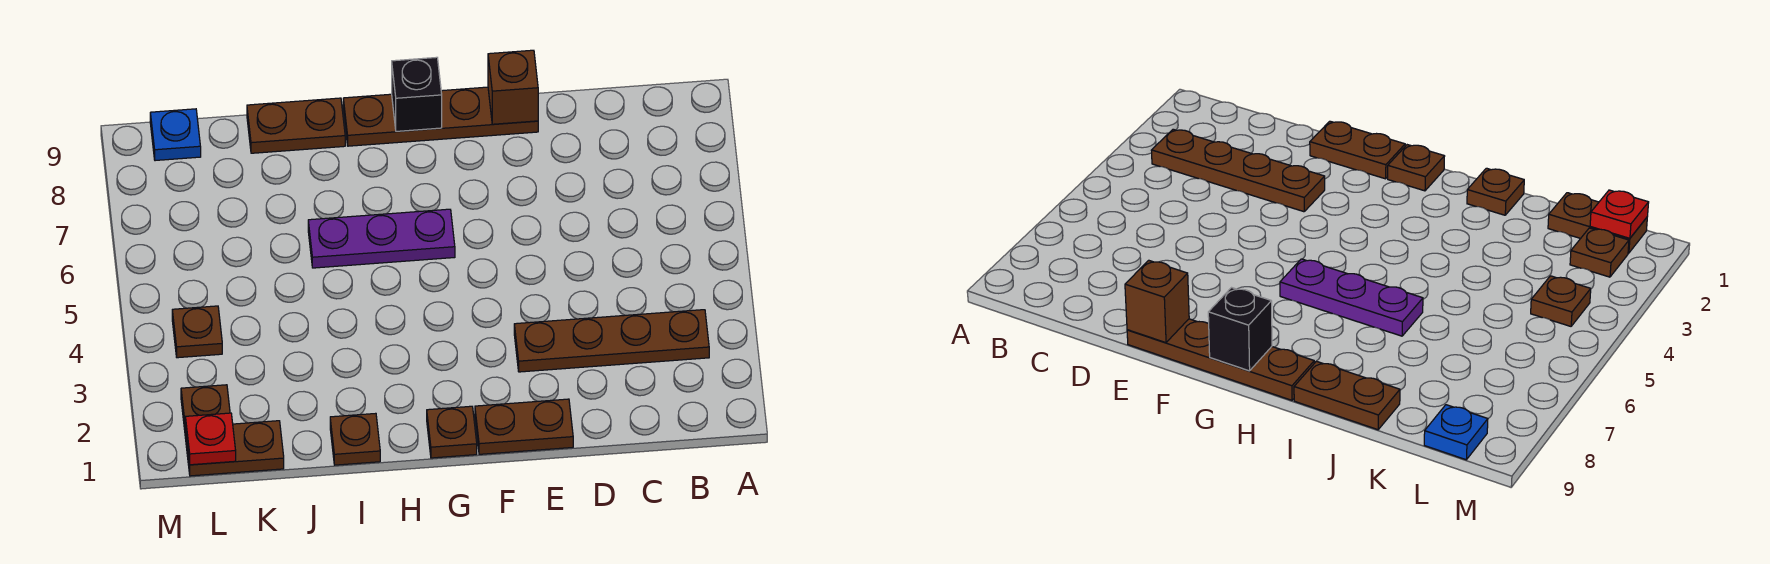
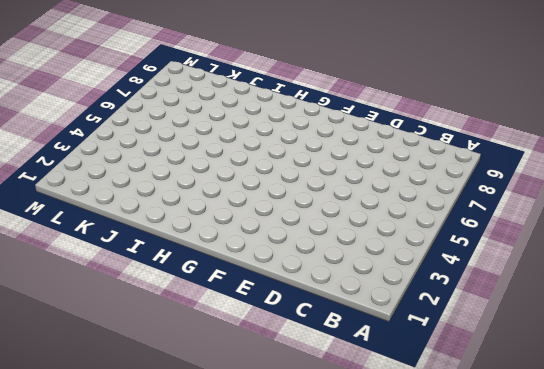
none -> brown 1x4 plate [514,310,709,372]
none -> brown 1x2 plate [475,399,573,454]
none -> brown 1x4 plate [343,87,538,146]

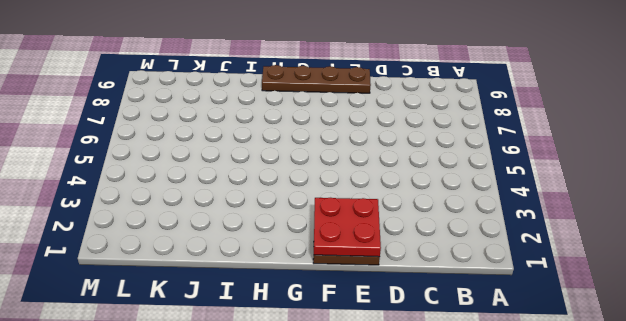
red 2x2 plate [314,198,381,257] -> none
none -> brown 1x4 plate [514,310,709,372]
none -> brown 1x1 plate [427,406,477,458]
none -> purple 1x3 plate [308,209,455,268]

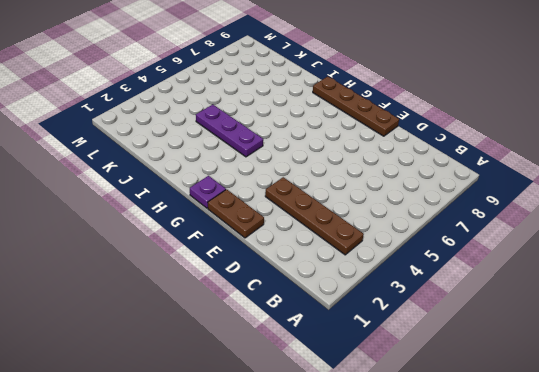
purple 1x1 plate [190,176,226,208] -> brown 1x1 plate [427,406,477,458]
purple 1x3 plate [196,105,263,157] -> purple 1x3 plate moved to [308,209,455,268]
none -> brown 1x1 plate [330,413,380,465]
none -> brown 1x2 plate [247,98,345,153]
none -> brown 1x2 plate [185,421,284,476]

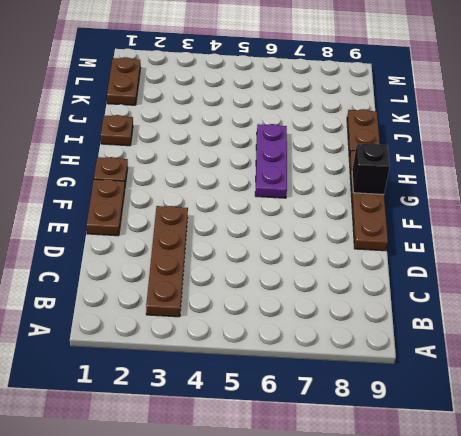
none -> brown 1x1 plate [181,385,230,430]
none -> brown 1x1 plate [172,306,222,358]
none -> blue 1x1 plate [150,109,201,161]

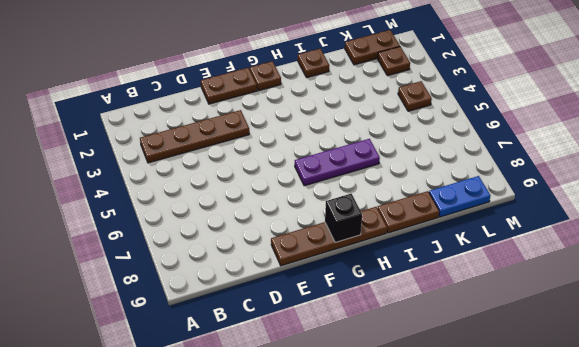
blue 1x2 plate [429,176,490,217] -> blue 1x1 plate [150,109,201,161]
none -> brown 1x1 brick [488,50,538,124]
none -> red 1x1 plate [185,413,236,465]

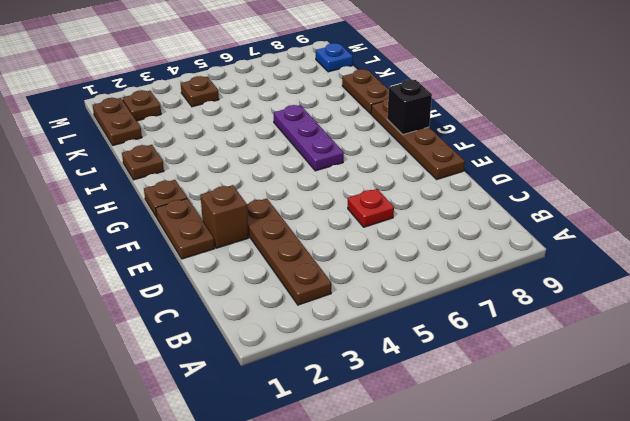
red 1x1 plate [348,189,394,227] -> red 1x1 plate moved to [185,413,236,465]
brown 1x1 brick [200,185,249,248] -> brown 1x1 brick moved to [488,50,538,124]

